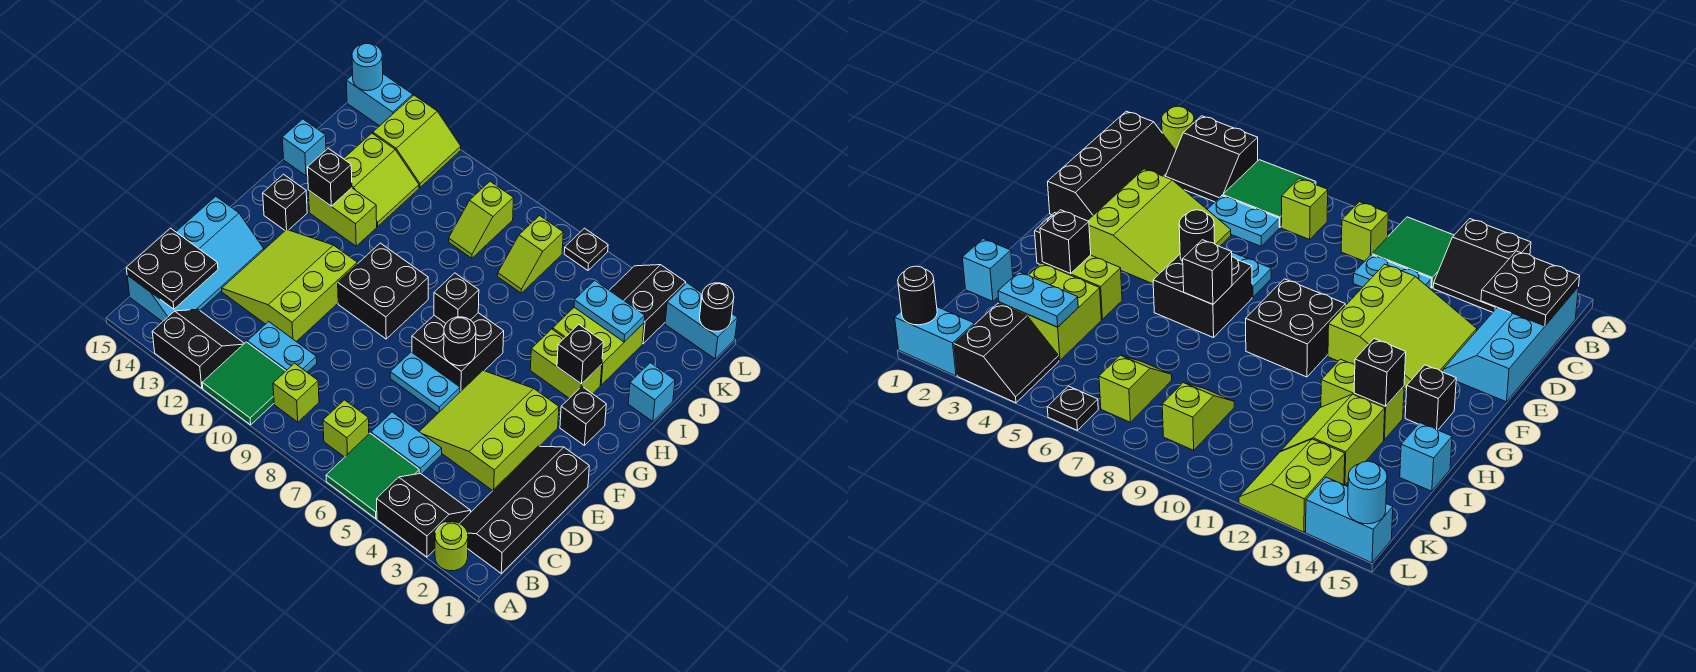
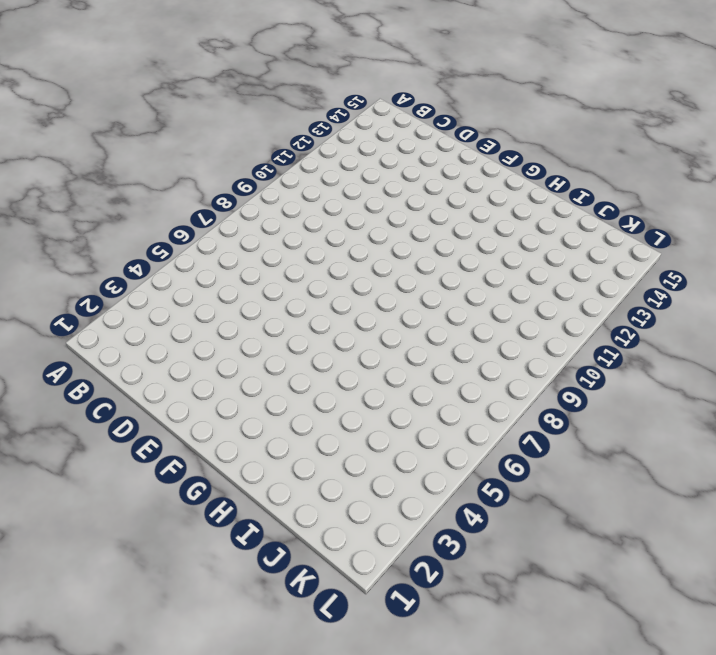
none -> lime 1x1 round brick [435,522,468,571]
none -> black 2x2 slope [377,473,471,557]
none -> green 2x2 tile [326,433,419,518]
none -> green 2x2 tile [202,342,285,425]

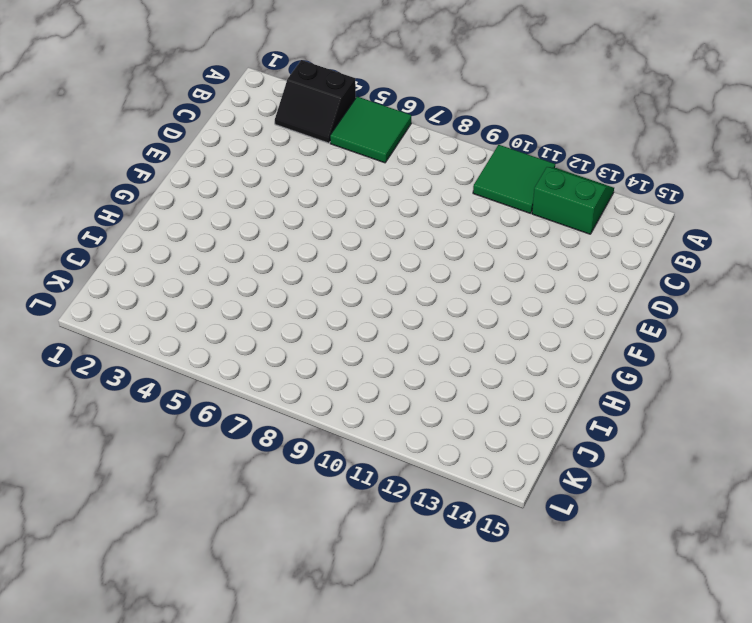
green 2x2 slope [532,167,614,234] -> black 2x2 slope [152,309,245,388]
none -> lime 1x1 round brick [435,522,468,571]
none -> black 2x4 slope [460,446,589,573]
none -> lime 1x1 brick [323,400,369,457]
none -> lime 1x1 brick [273,363,319,422]

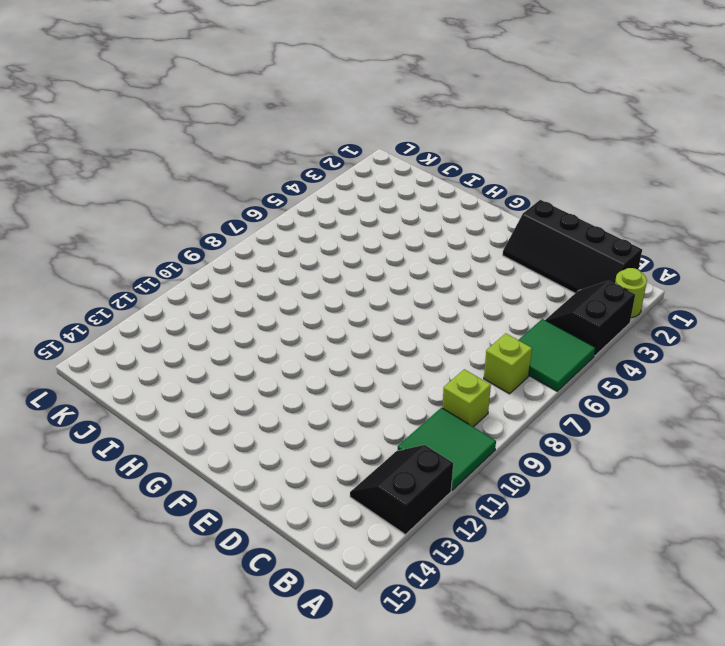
none -> cyan 2x4 slope [127,197,264,322]
none -> cyan 1x2 plate [371,412,442,474]
none -> cyan 1x2 plate [247,321,317,372]
none -> lime 3x3 slope [419,371,559,491]

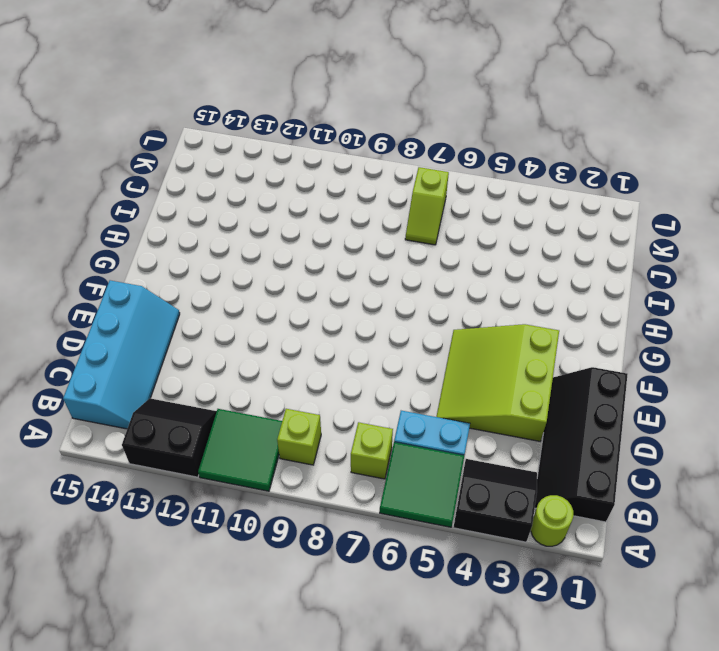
none -> cyan 1x2 plate [247,321,317,372]
none -> lime 3x3 slope [222,230,357,342]
none -> cyan 1x2 plate [390,352,460,413]
none -> black 2x2 brick [412,313,504,392]

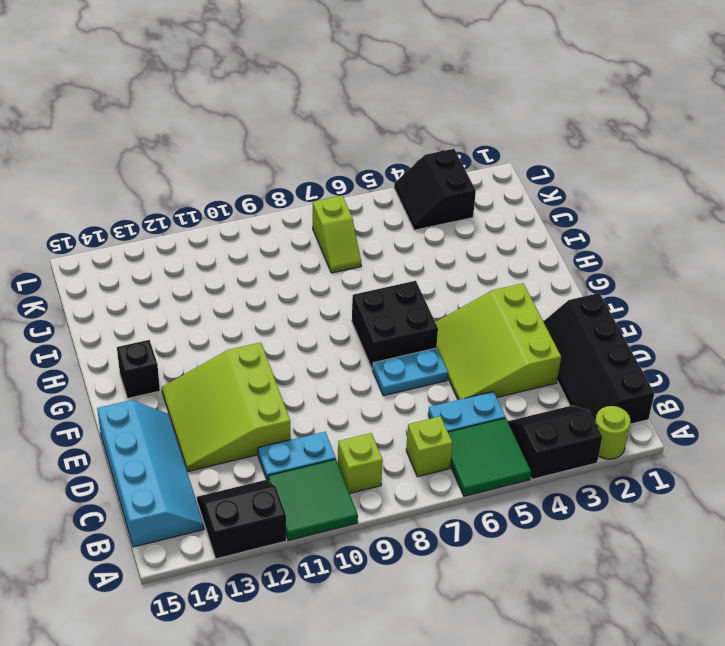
none -> black 2x2 brick [338,243,428,339]
none -> black 1x1 brick [560,386,606,446]
none -> lime 1x2 brick [530,329,602,398]
none -> lime 1x2 brick [309,188,377,246]

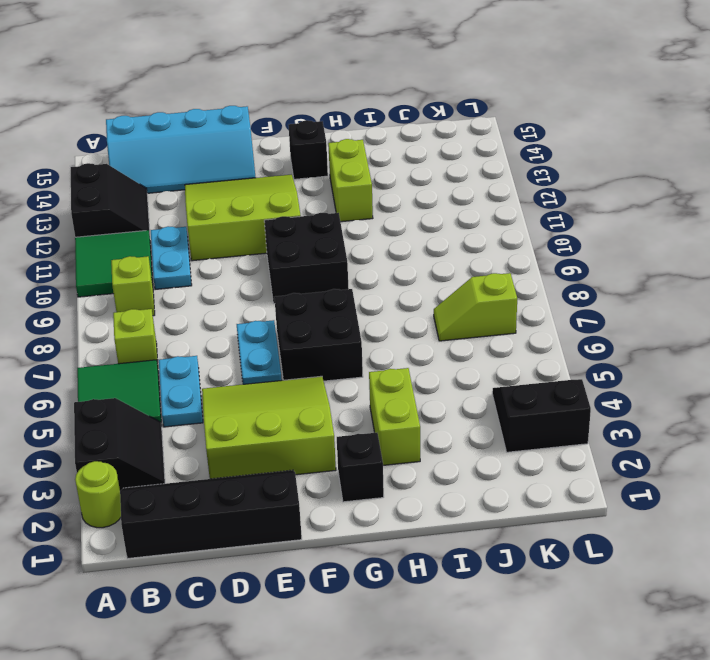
none -> cyan 1x1 brick [628,363,675,422]
none -> lime 2x2 brick [553,307,644,385]
none -> lime 2x2 slope [344,133,419,226]
none -> cyan 1x1 brick [282,119,326,176]

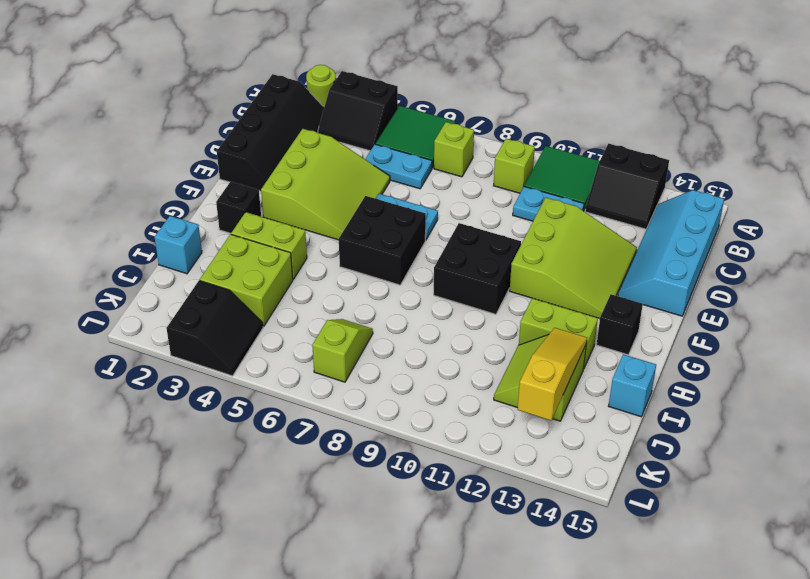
yellow 1x3 slope [518,328,587,421] -> none
none -> lime 1x2 slope [449,181,514,258]
none -> lime 2x2 slope [373,95,461,188]
none -> cyan 1x2 brick [665,283,737,359]
none -> black 1x1 plate [564,228,608,270]

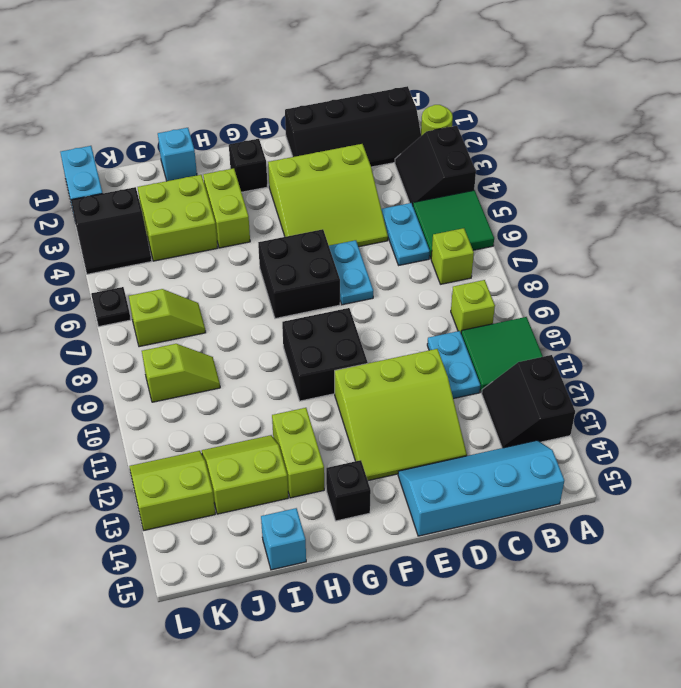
none -> cyan 1x2 brick [346,74,413,126]
none -> black 2x2 plate [126,228,218,309]
none -> black 1x1 round brick [444,317,476,366]
none -> black 1x1 brick [434,273,479,323]

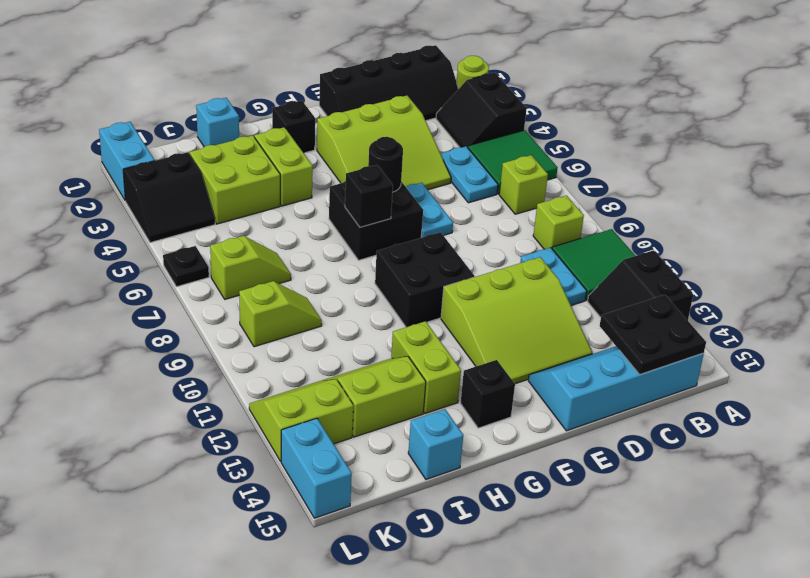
none -> black 1x1 brick [557,325,603,384]
none -> black 1x1 brick [307,148,352,206]
none -> cyan 1x2 plate [574,280,645,342]
none -> black 1x1 round brick [700,283,734,331]

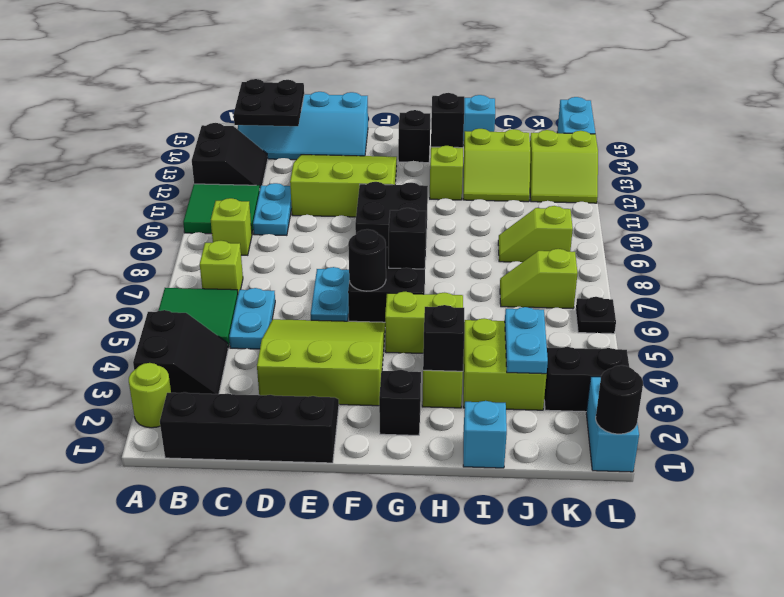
lime 1x2 brick [385,292,463,353] -> none
none -> cyan 1x1 round brick [352,43,383,91]

